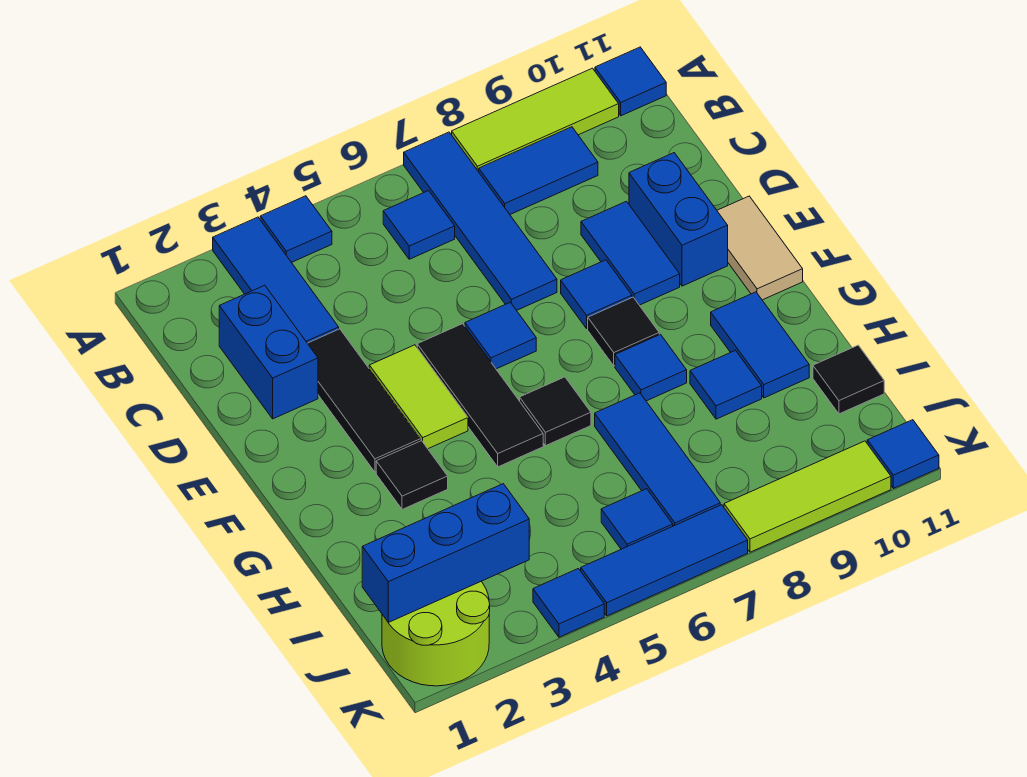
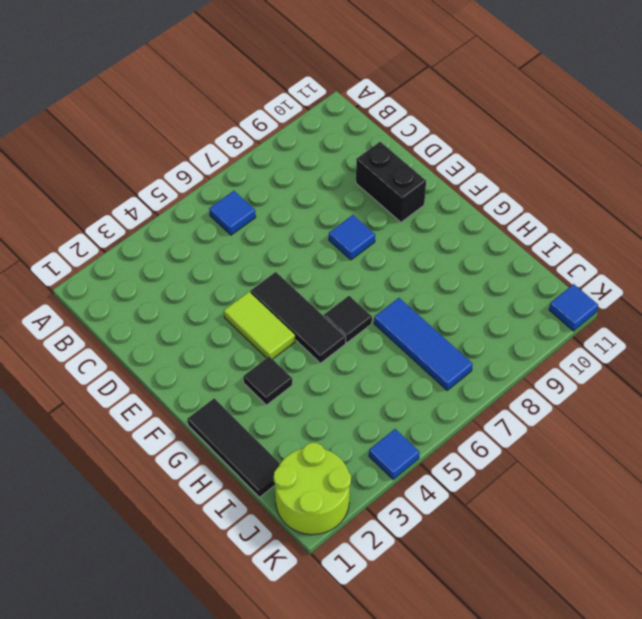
black 1x2 brick [356,142,426,222] -> blue 1x2 brick [629,153,728,286]
black 1x3 tile [187,398,280,497] -> black 1x3 tile moved to [307,329,420,472]
none -> blue 1x3 tile [213,217,339,343]
none -> blue 1x1 tile [260,196,332,262]
none -> blue 1x4 tile [404,132,557,310]
none -> lime 1x3 tile [452,68,619,172]

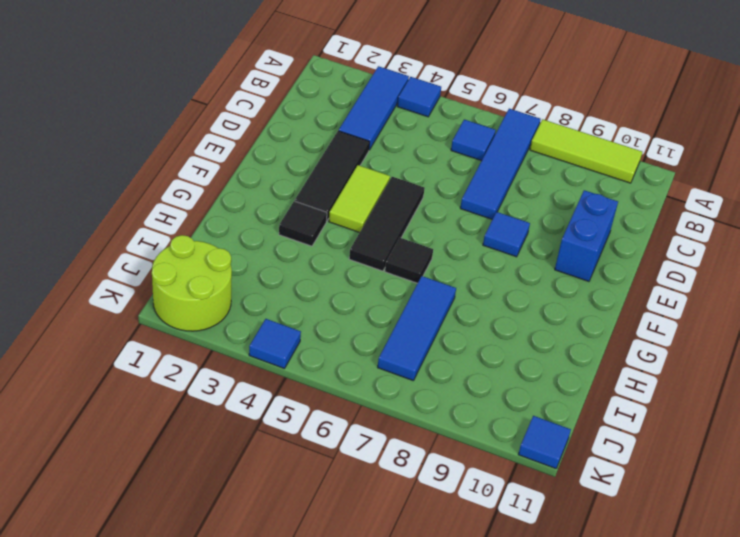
none -> blue 1x1 tile [595,47,666,116]
none -> blue 1x2 tile [479,127,598,214]
none -> blue 1x2 brick [219,285,318,419]
none -> blue 1x2 tile [581,201,680,305]

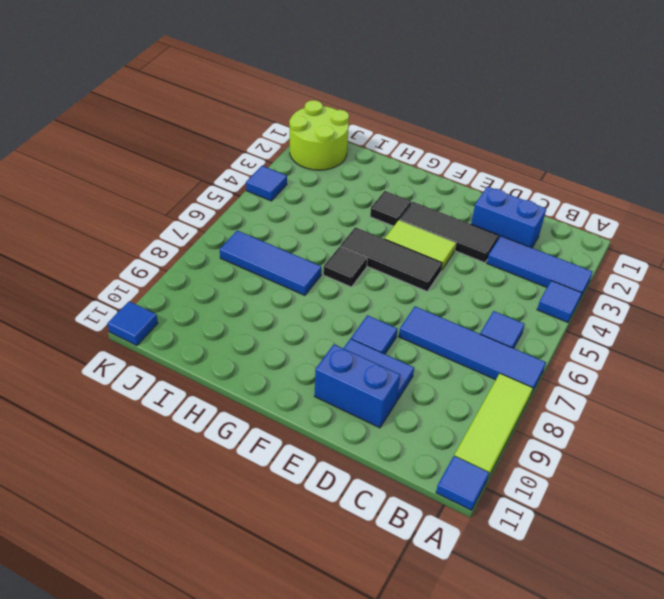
none -> blue 1x2 tile [479,127,598,214]
none -> blue 1x1 tile [465,302,536,369]
none -> tan 1x2 tile [717,196,803,300]
none -> black 1x1 tile [588,297,659,366]

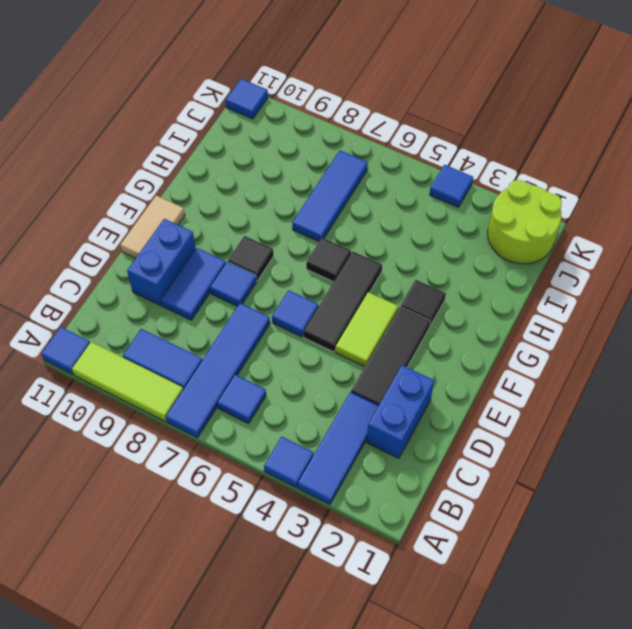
none -> blue 1x1 tile [615,334,687,401]
none -> blue 1x2 tile [711,292,809,398]
none -> blue 1x1 tile [690,350,762,419]
none -> black 1x1 tile [813,345,884,414]

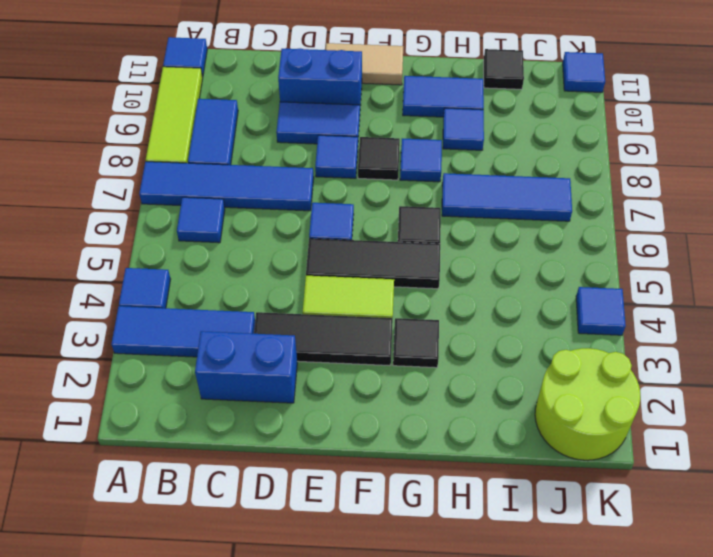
none -> blue 1x1 tile [601,489,673,549]
none -> blue 1x3 tile [581,505,748,616]
none -> lime 1x3 tile [724,441,891,552]
none -> blue 1x3 brick [362,484,529,622]

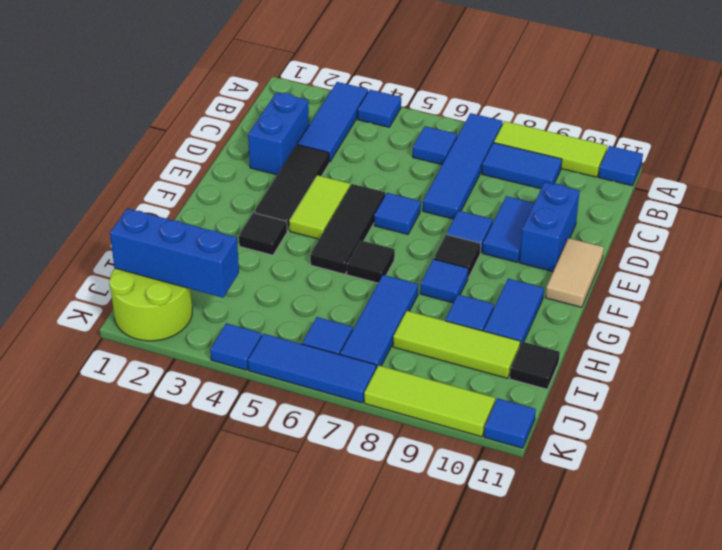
lime 1x3 tile [393,311,520,378] -> none

